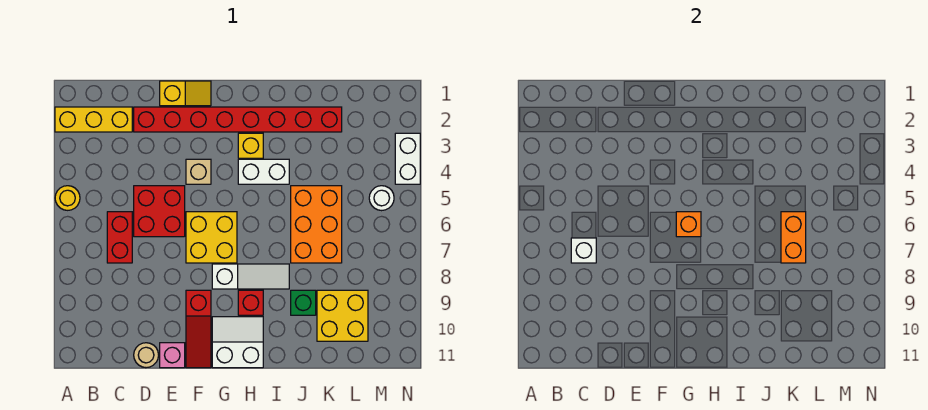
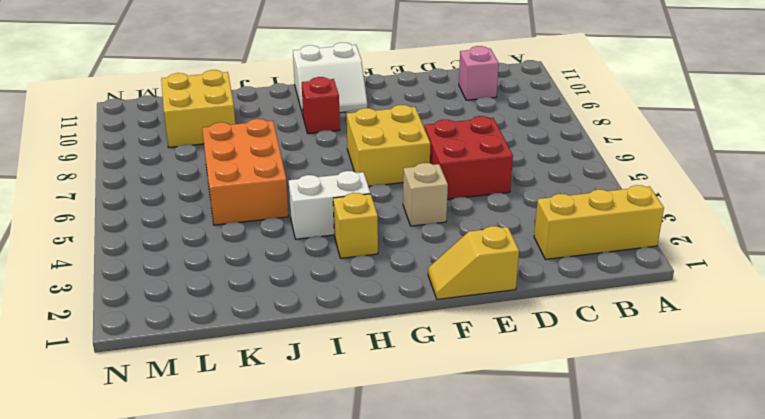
pink 1x1 brick [459,46,499,100] -> pink 1x1 brick moved to [160,343,185,368]
none -> yellow 1x1 round brick [55,186,80,210]
none -> red 1x2 brick [107,212,132,263]
none -> red 1x8 brick [134,107,342,132]

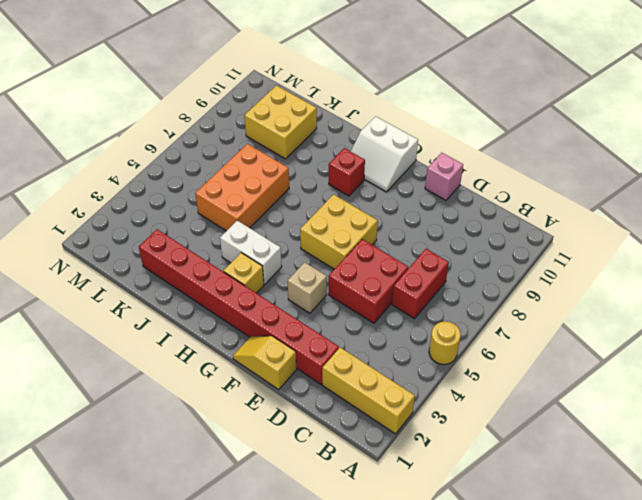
none -> tan 1x1 round brick [134,343,159,368]
none -> red 1x3 slope [186,290,211,368]
none -> white 1x3 slope [212,264,289,289]

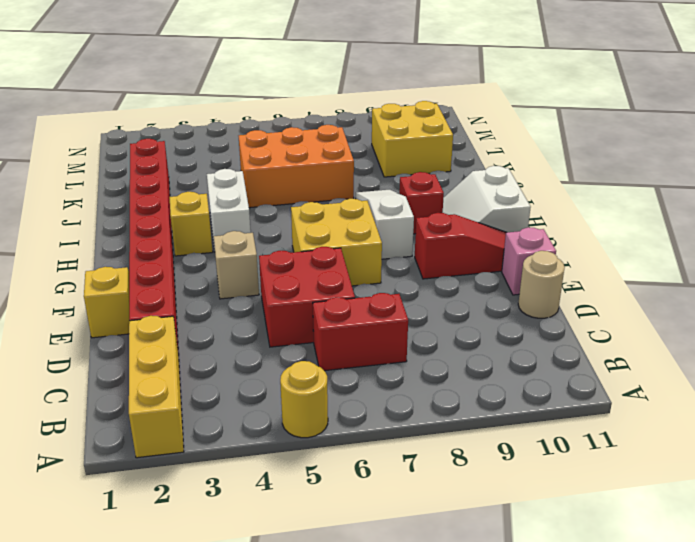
none -> green 1x1 brick [291,290,316,315]
none -> white 1x1 round brick [369,186,394,211]
none -> white 1x2 brick [395,133,420,184]

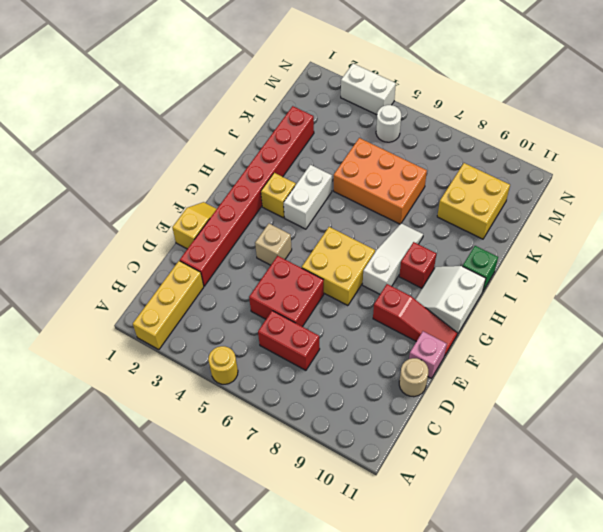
green 1x1 brick [463,246,498,291] -> green 1x1 brick moved to [291,290,316,315]
none -> white 1x1 brick [571,238,596,263]
none -> orange 1x1 brick [676,212,701,237]
none -> orange 1x2 brick [781,212,806,263]

